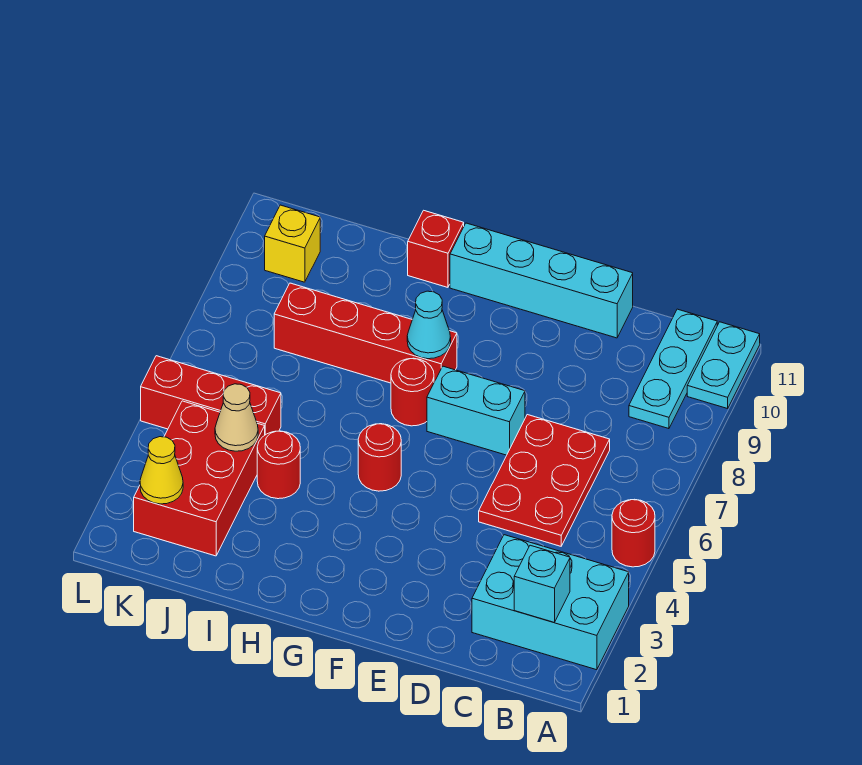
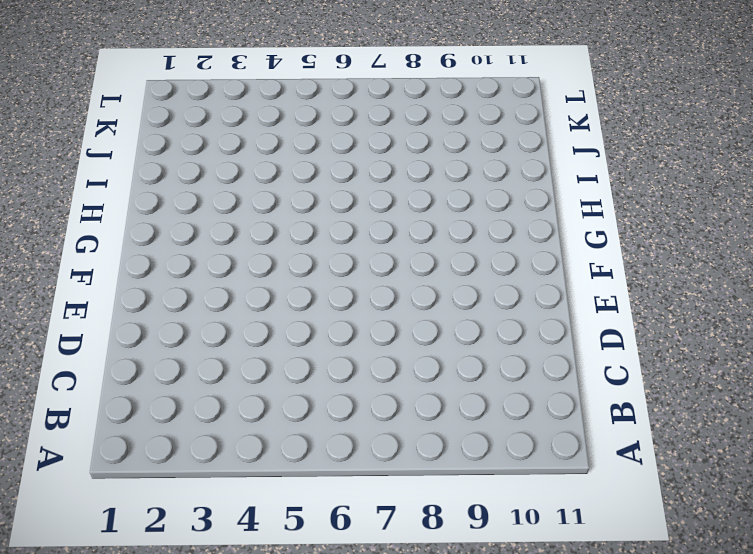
none -> cyan 2x3 brick [472,535,629,670]
none -> red 1x1 round brick [612,499,655,567]
none -> cyan 1x2 plate [687,322,760,409]

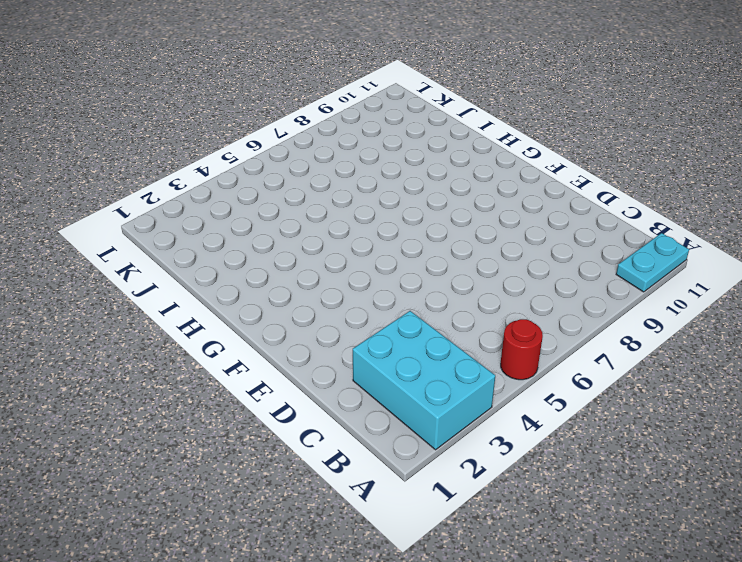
none -> cyan 1x3 plate [629,309,717,429]
none -> red 2x3 plate [479,415,610,546]
none -> cyan 1x4 brick [450,223,633,338]

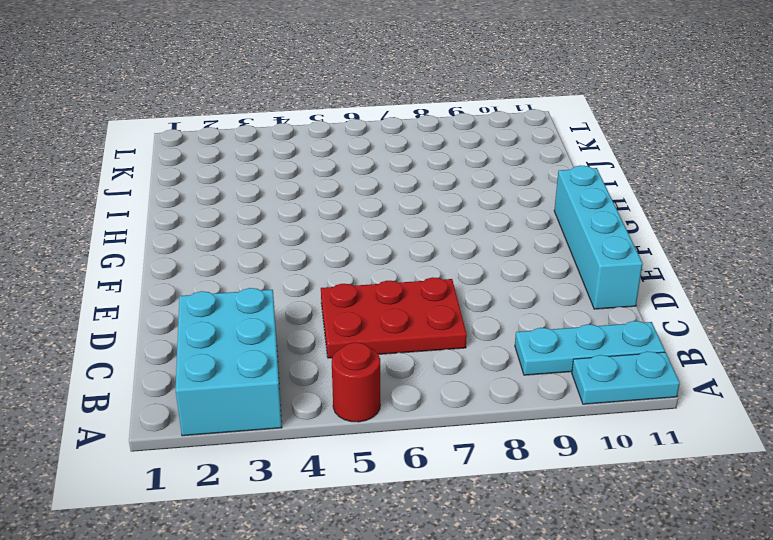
none -> cyan 1x2 brick [427,366,525,455]
none -> red 1x1 round brick [358,424,401,491]
none -> red 1x1 round brick [391,358,434,426]

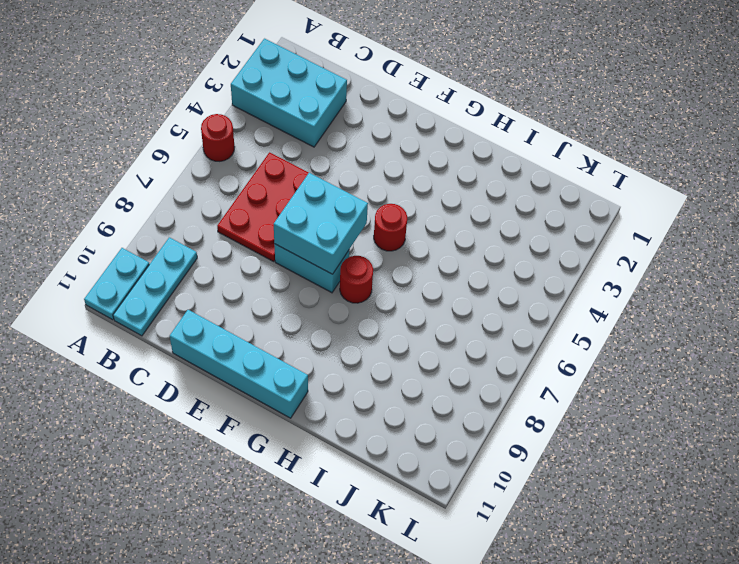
cyan 2x2 brick [274,173,368,274] -> none
none -> red 1x4 brick [274,283,457,383]
none -> red 1x1 brick [408,210,464,287]
none -> red 1x1 round brick [257,431,300,499]

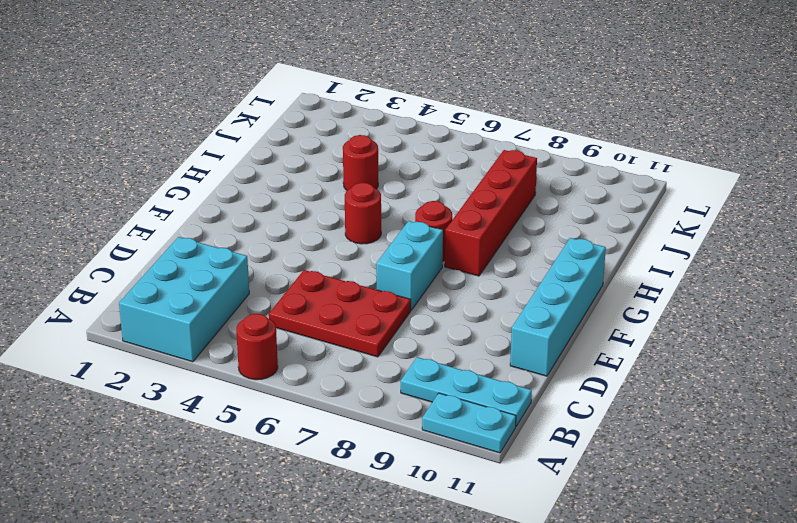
none -> red 1x1 brick [408,210,464,287]
none -> red 2x3 brick [134,401,265,556]
none -> red 1x3 brick [141,356,281,435]

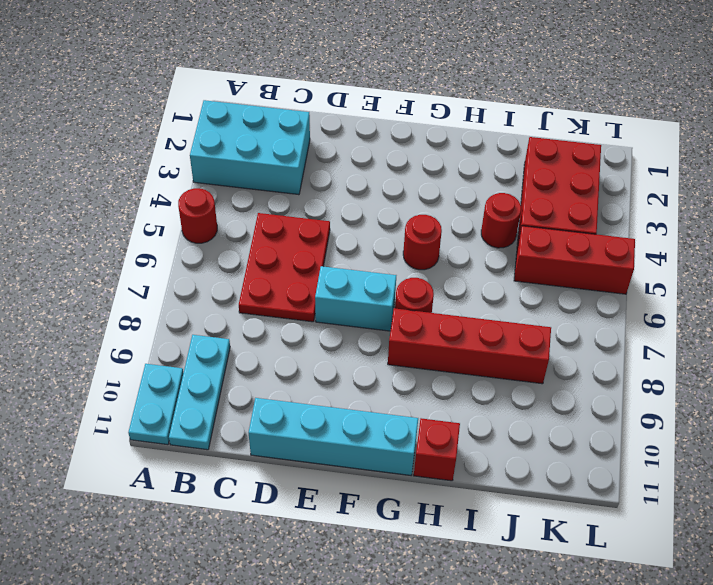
none -> yellow 1x1 brick [265,205,320,282]
none -> cyan 1x1 brick [514,545,570,622]
none -> cyan 1x1 cone [407,291,451,359]

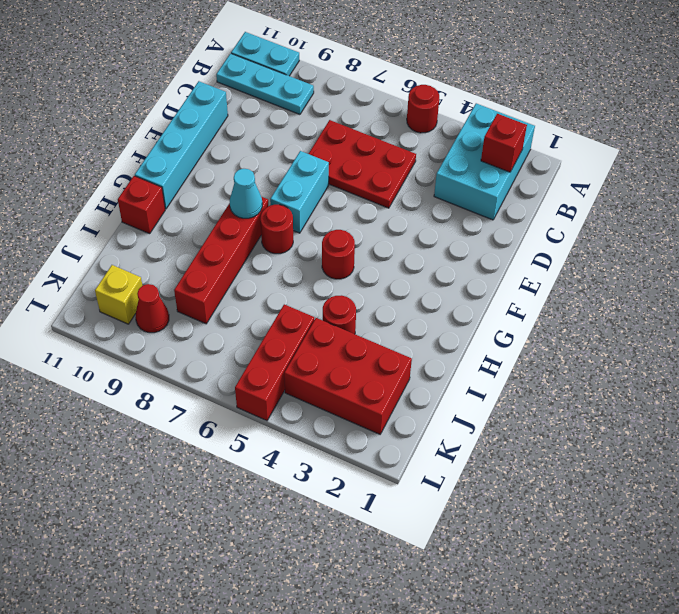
red 1x1 brick [481,114,527,172] -> cyan 1x1 brick [514,545,570,622]
red 1x1 cone [135,284,169,333] -> none
none -> tan 1x1 cone [215,384,258,451]
none -> yellow 1x1 cone [140,437,183,504]

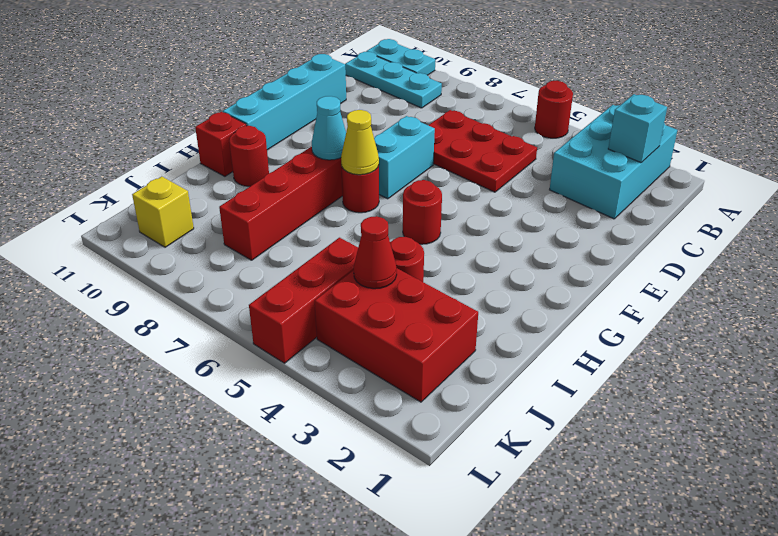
yellow 1x1 cone [341,110,379,175] -> yellow 1x1 cone moved to [140,437,183,504]
red 1x1 round brick [229,126,269,186] -> none
red 1x1 cone [354,216,397,289] -> tan 1x1 cone [215,384,258,451]

